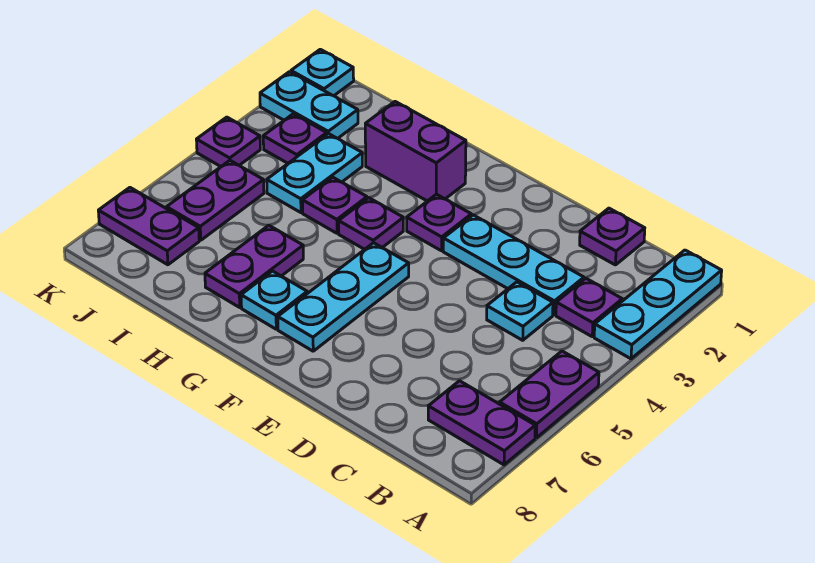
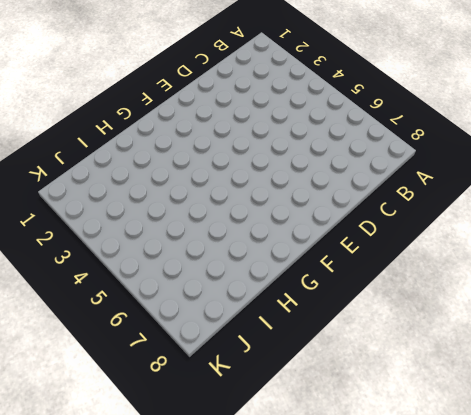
none -> cyan 1x3 plate [594,250,722,359]
none -> purple 1x2 plate [500,351,599,438]
none -> purple 1x2 plate [428,381,535,465]

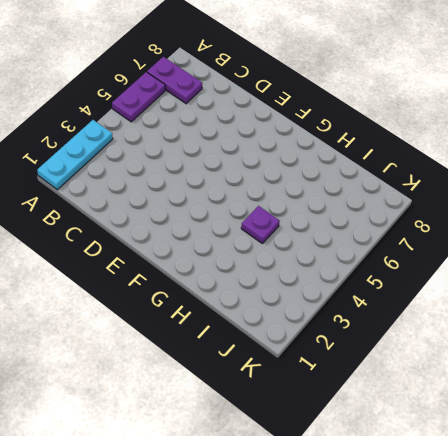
none -> purple 1x1 plate [556,278,622,337]
none -> purple 1x1 plate [580,208,645,265]
none -> cyan 1x3 plate [443,215,584,315]

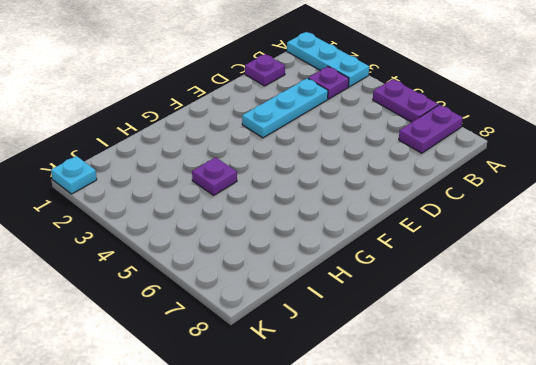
none -> cyan 1x1 plate [487,282,553,340]
none -> purple 1x1 plate [407,194,471,251]
none -> cyan 1x3 plate [278,243,409,351]

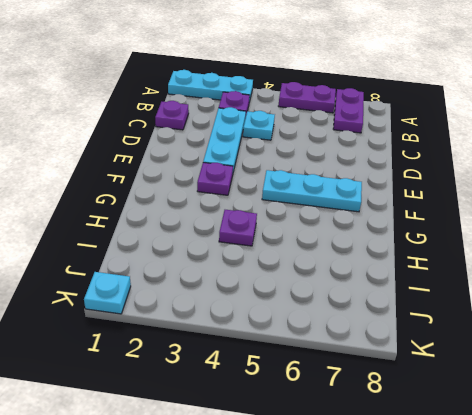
none -> purple 1x2 brick [365,102,466,201]
none -> purple 1x1 plate [339,198,403,249]
none -> cyan 1x1 plate [241,271,307,329]

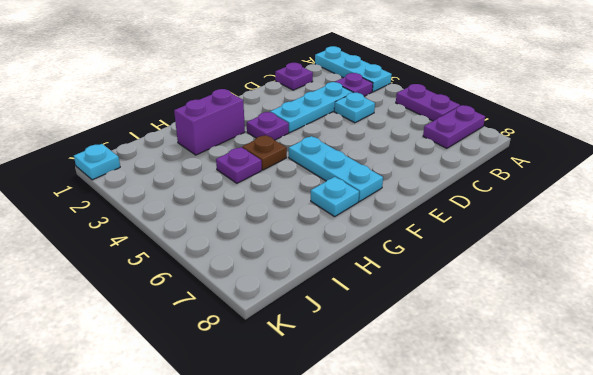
brown 1x1 plate [242,135,287,170] -> purple 1x1 plate [339,198,403,249]
none -> purple 1x2 plate [205,225,303,308]
none -> cyan 1x2 plate [267,134,362,213]
none -> cyan 1x2 plate [260,72,358,138]

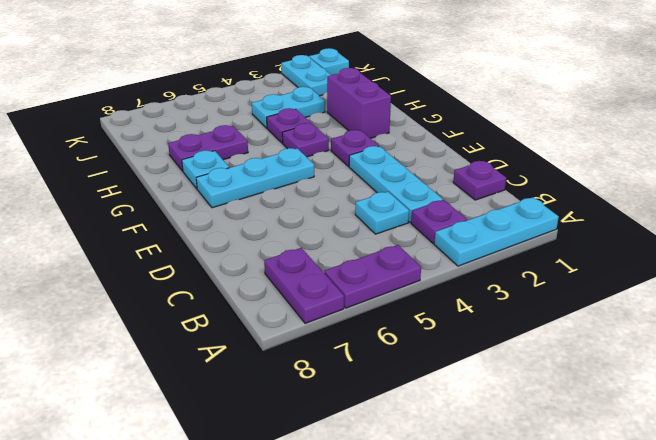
none -> purple 1x1 plate [263,114,327,163]
none -> purple 1x2 plate [167,160,264,240]
none -> purple 1x2 plate [98,188,199,265]

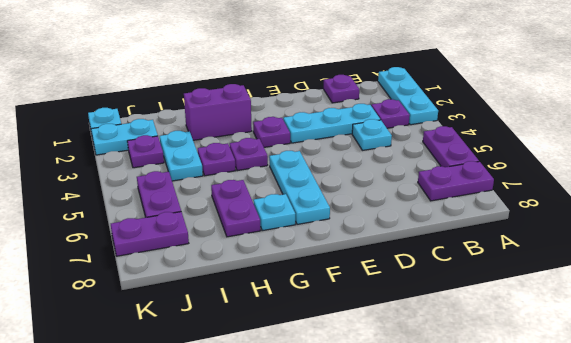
none -> purple 1x1 plate [196,117,260,166]

